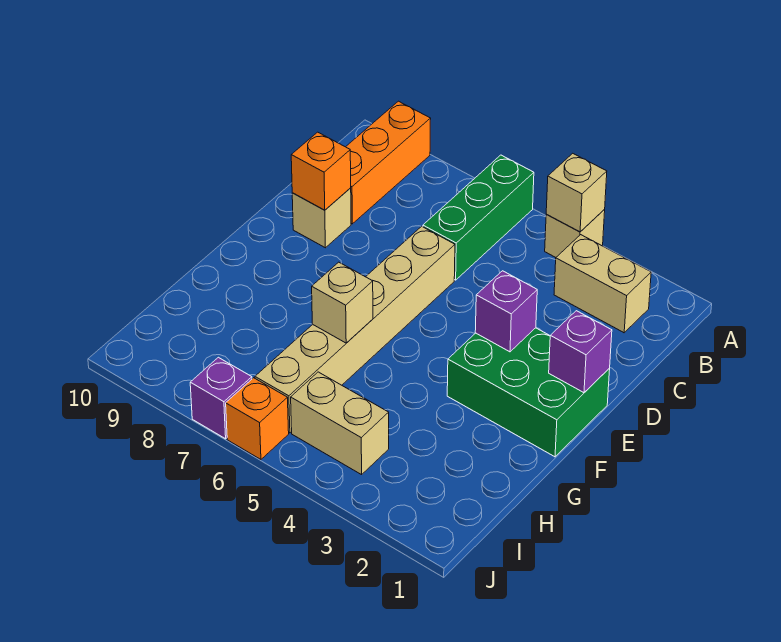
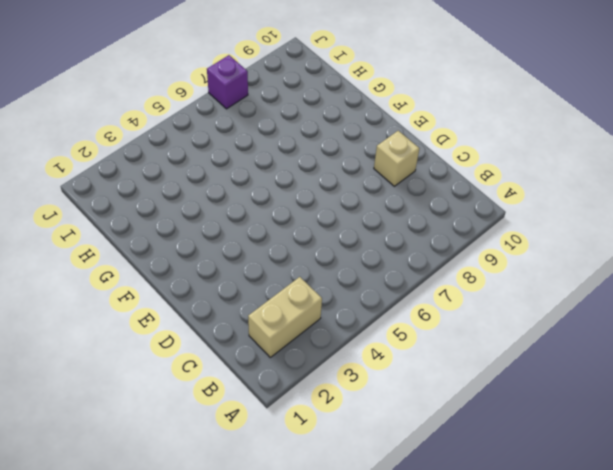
none -> tan 1x1 brick [545,210,605,257]
none -> green 1x3 brick [423,155,534,280]
none -> orange 1x3 brick [346,101,431,224]

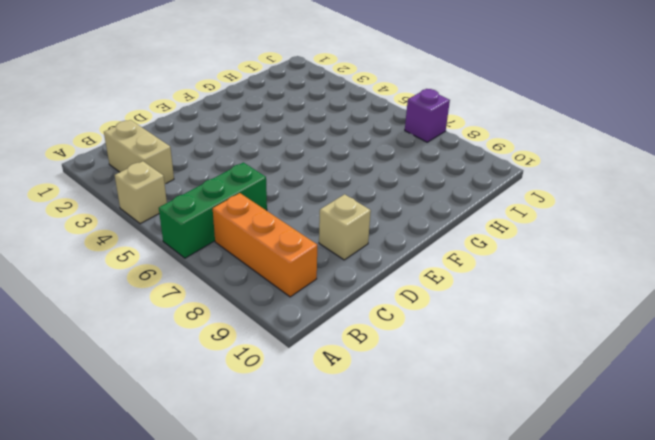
orange 1x3 brick [213,193,317,297] -> orange 1x3 brick turned to [346,101,431,224]
none -> tan 1x6 brick [255,226,455,433]
none -> green 2x3 brick [447,328,610,457]
none -> tan 1x2 brick [291,372,389,475]

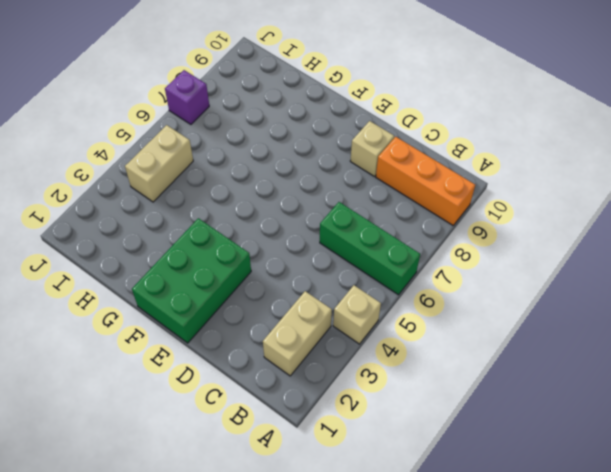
none -> tan 1x6 brick [255,226,455,433]
none -> orange 1x1 brick [226,378,289,459]
none -> tan 1x1 brick [546,153,607,232]

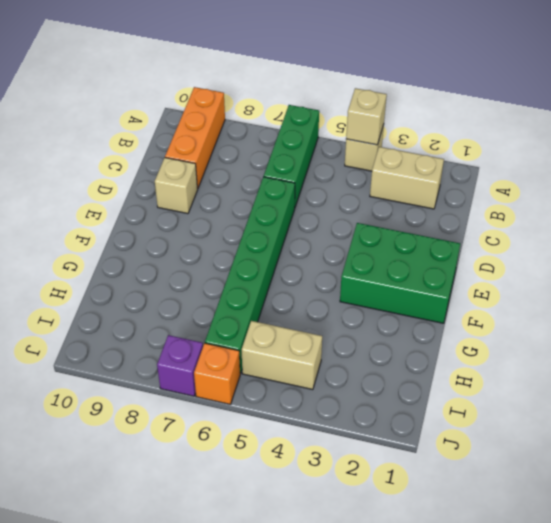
green 1x6 brick [205,177,295,373] -> tan 1x6 brick [255,226,455,433]
none -> orange 1x1 brick [291,132,351,210]
none -> purple 1x1 brick [549,311,612,393]
none -> purple 1x1 brick [475,271,537,352]

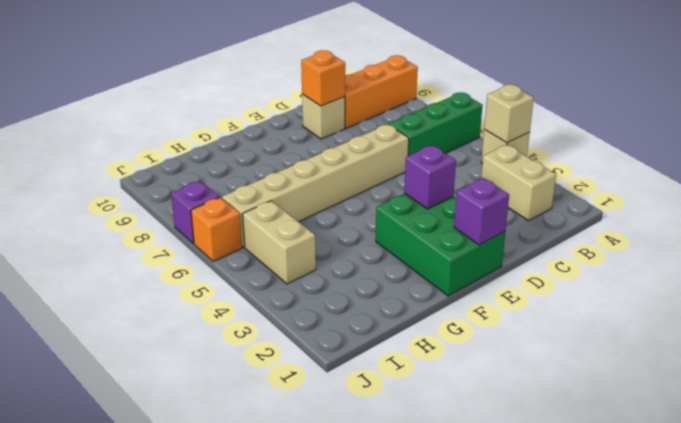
none -> tan 1x1 brick [312,262,373,343]

